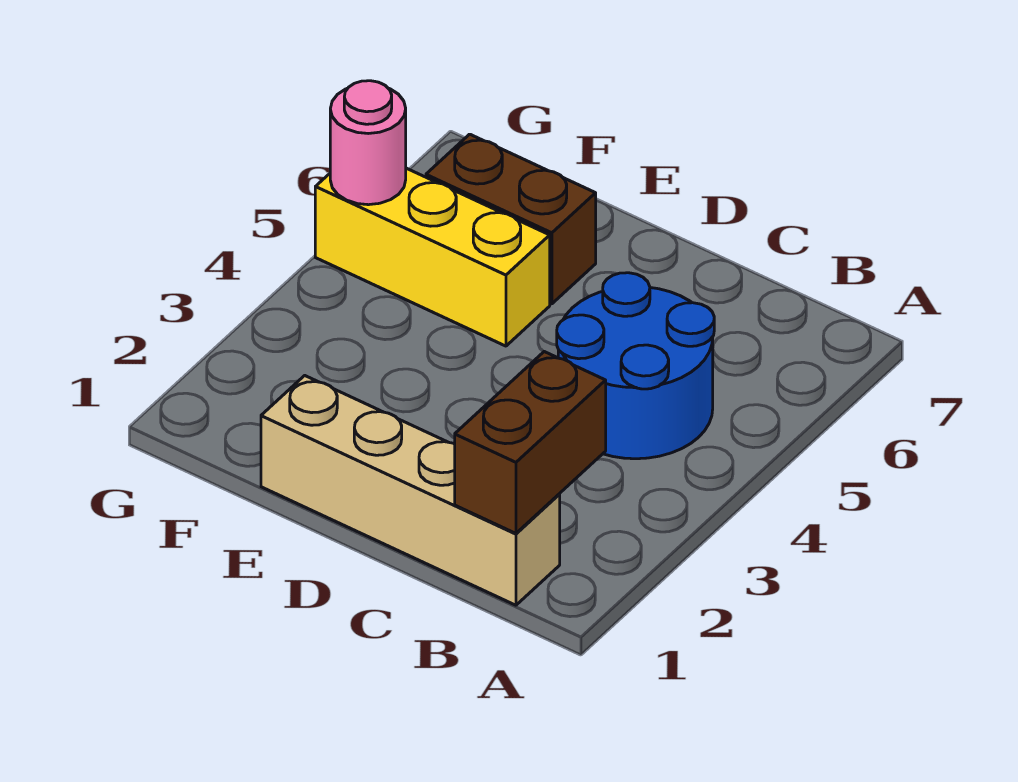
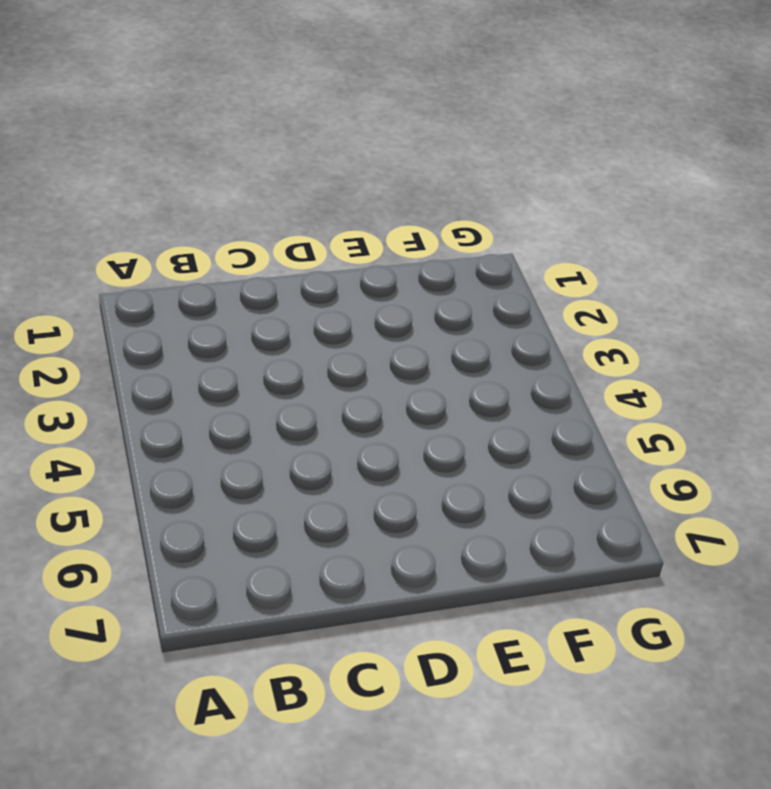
none -> tan 1x4 brick [261,376,560,605]
none -> blue 2x2 round brick [557,273,714,459]

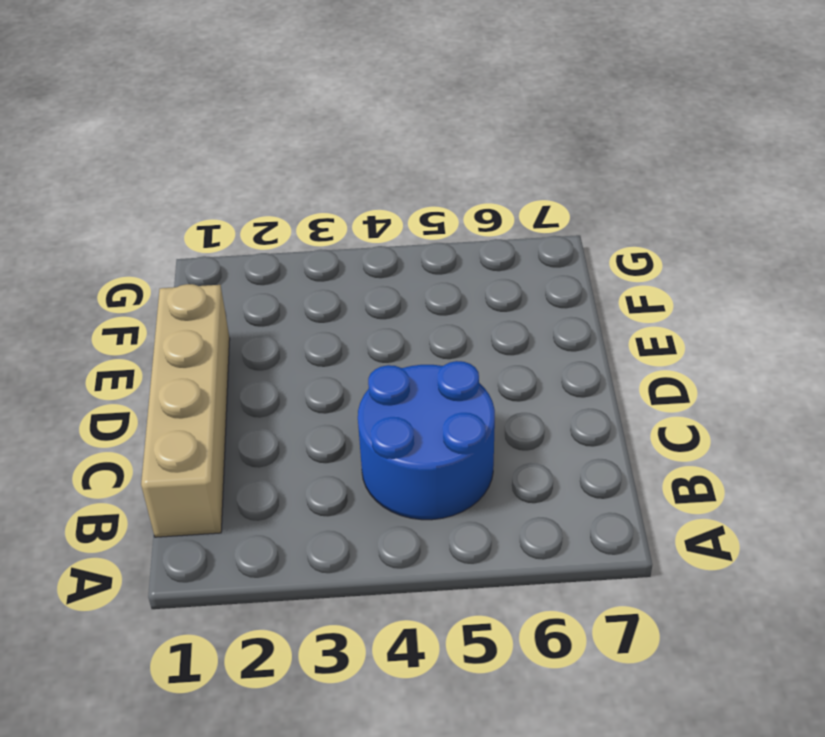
none -> yellow 1x3 brick [315,168,550,346]
none -> brown 1x2 brick [426,134,596,304]

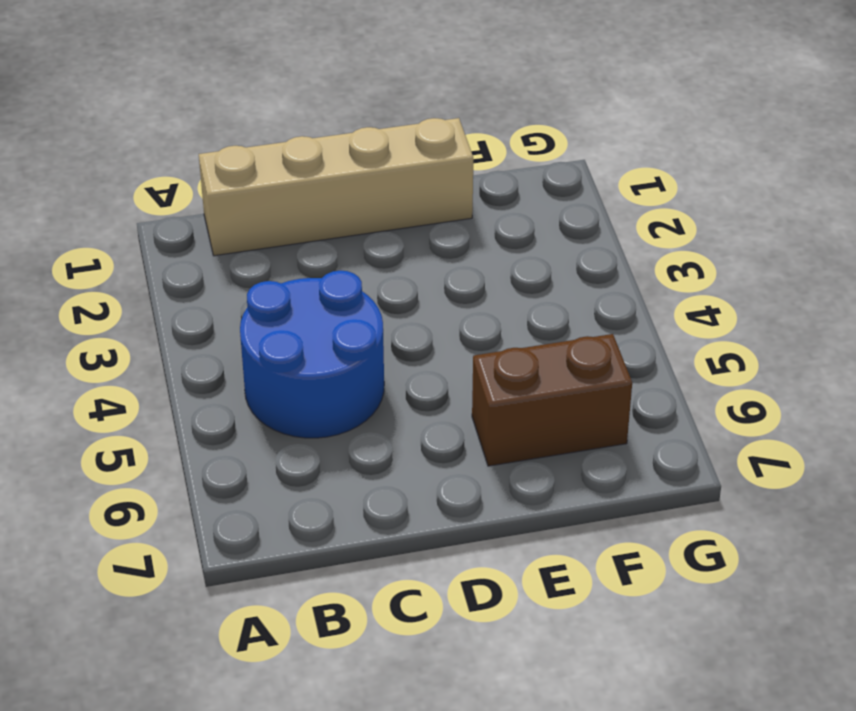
none -> yellow 1x3 brick [315,168,550,346]
none -> brown 1x2 brick [455,352,606,533]

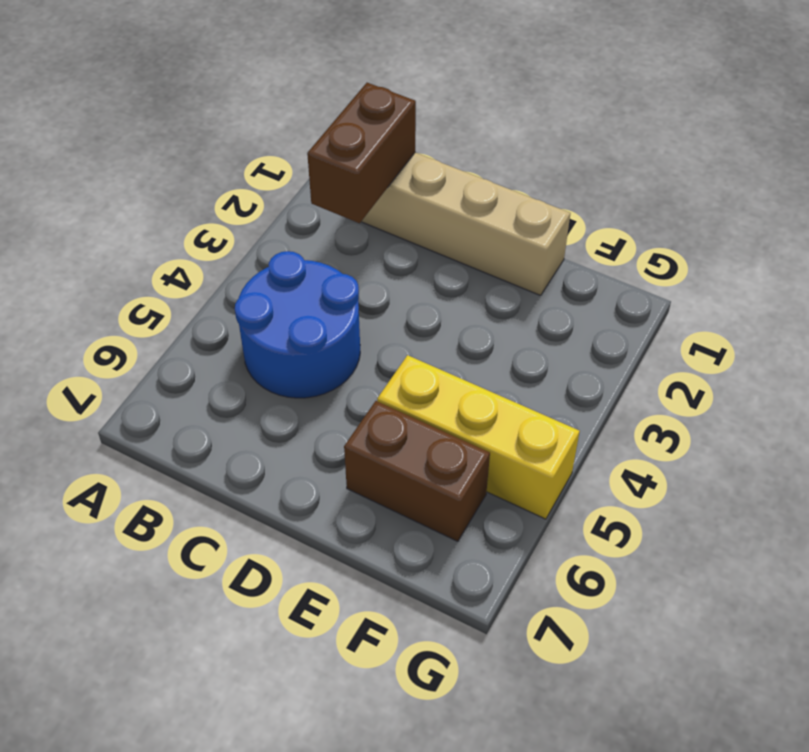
none -> pink 1x1 round brick [330,81,406,205]

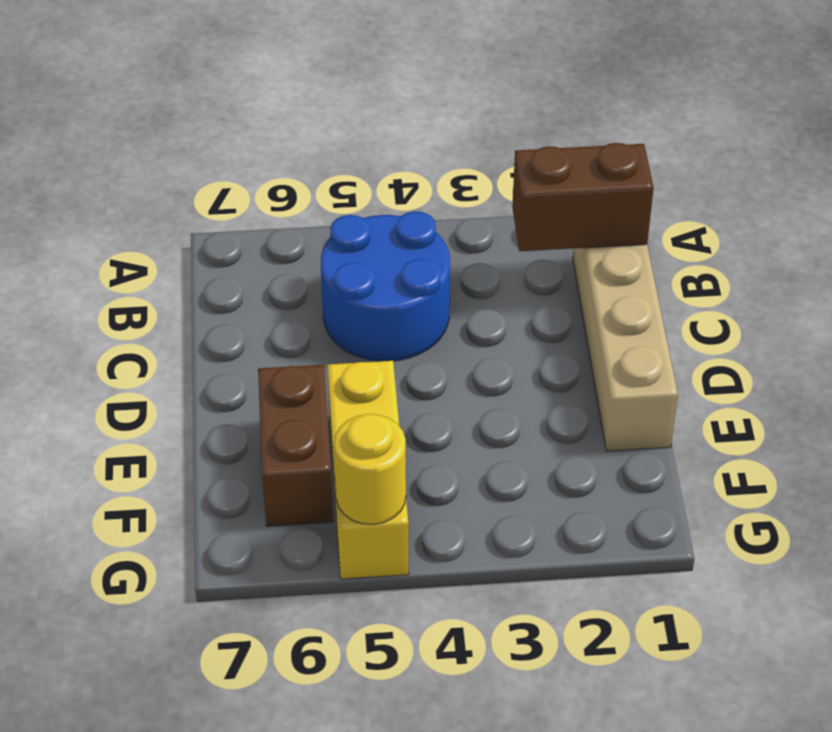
yellow 1x1 round brick [334,414,406,524] -> pink 1x1 round brick [330,81,406,205]

